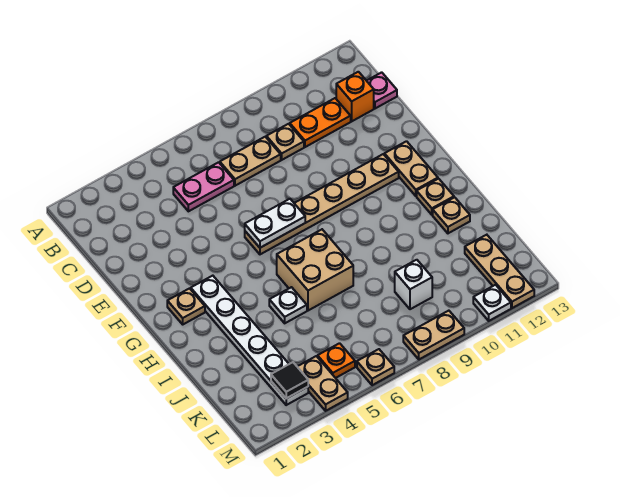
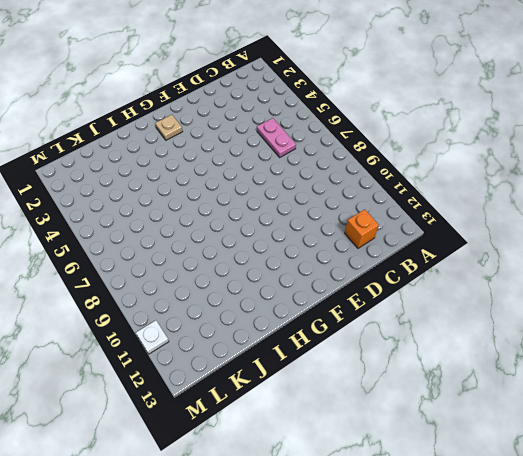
none -> tan 1x2 plate [220,137,281,186]
none -> tan 1x1 plate [266,124,304,160]
none -> orange 1x2 plate [290,98,351,147]

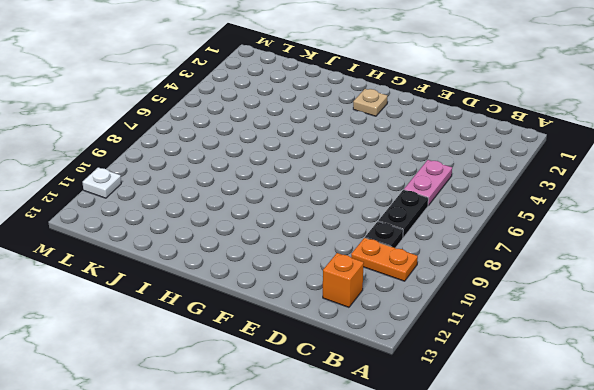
orange 1x2 plate [351,238,418,281] -> orange 1x2 plate turned to [290,98,351,147]
black 1x2 plate [379,190,428,237] -> tan 1x2 plate [220,137,281,186]
black 1x1 plate [365,221,403,248] -> tan 1x1 plate [266,124,304,160]
none -> pink 1x1 plate [367,72,397,109]
none -> tan 1x6 plate [245,154,399,254]
none -> tan 1x2 plate [384,141,438,196]

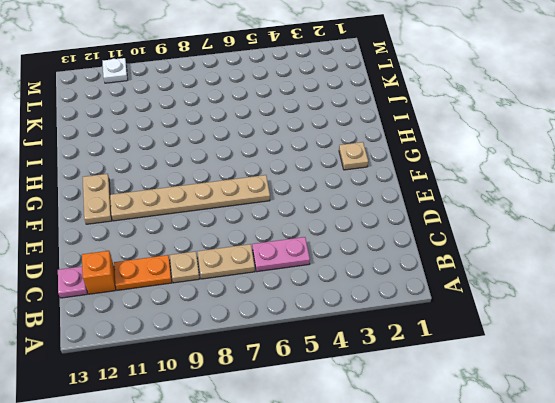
none -> white 1x6 plate [191,276,308,405]
none -> tan 2x2 brick [277,230,353,311]
none -> tan 1x1 plate [417,179,454,215]

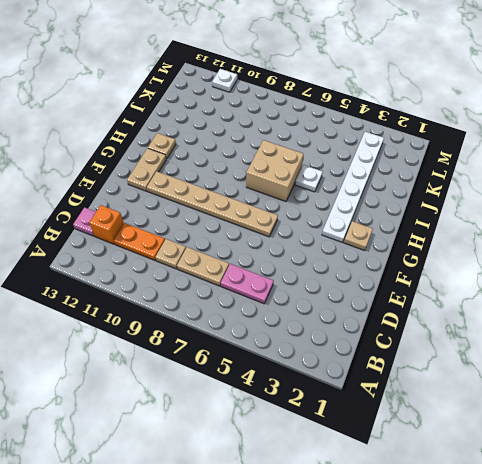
none -> tan 1x1 plate [433,197,470,233]
none -> white 1x1 brick [395,260,432,309]
none -> tan 1x3 plate [465,235,534,308]

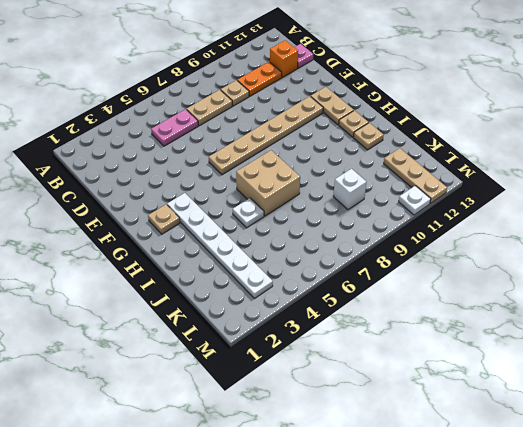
none -> tan 1x2 plate [297,356,348,411]
none -> orange 1x1 plate [318,343,355,378]
none -> tan 1x1 plate [357,349,394,385]

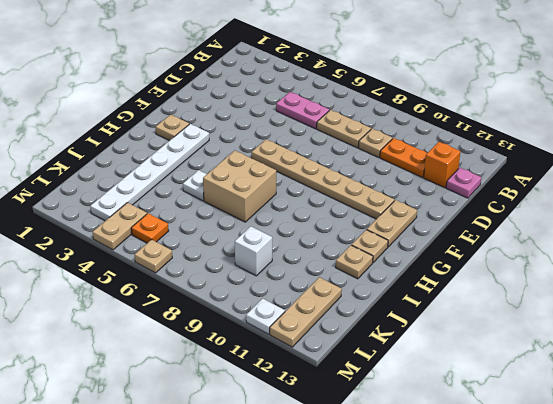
none -> tan 1x2 plate [403,311,464,359]
none -> white 1x2 plate [245,199,305,248]
none -> black 1x1 tile [271,362,308,398]

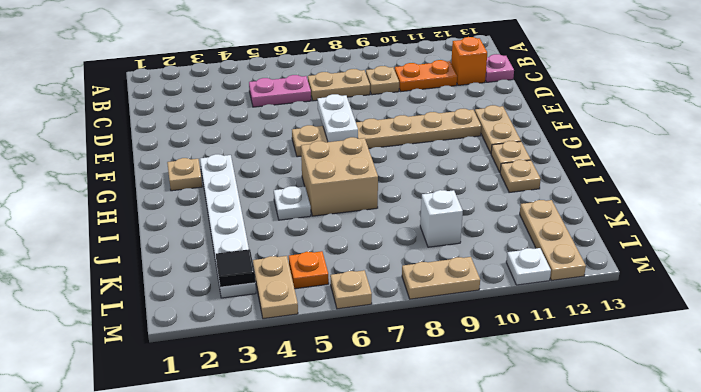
white 1x2 plate [317,94,358,142] -> white 1x2 plate turned to [245,199,305,248]

